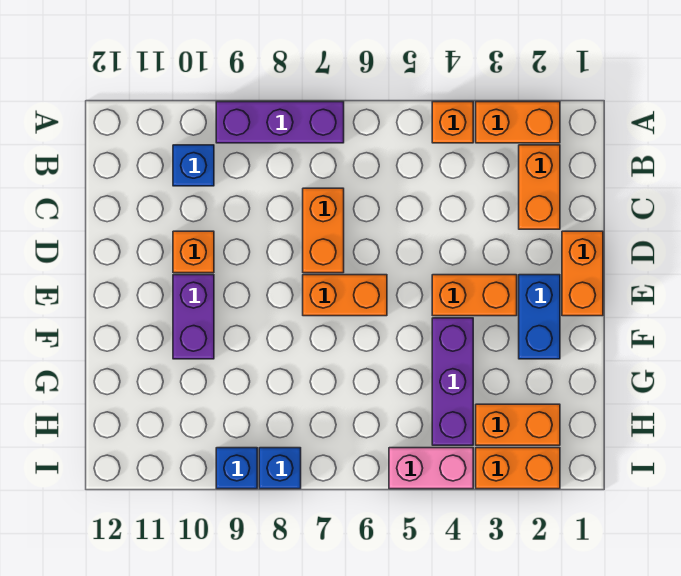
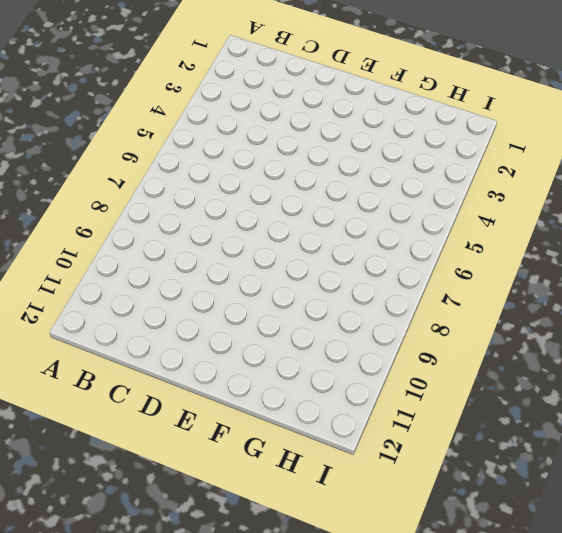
none -> orange 1x2 brick [476,102,560,143]
none -> orange 1x1 brick [432,102,473,143]
none -> purple 1x3 brick [216,102,344,143]

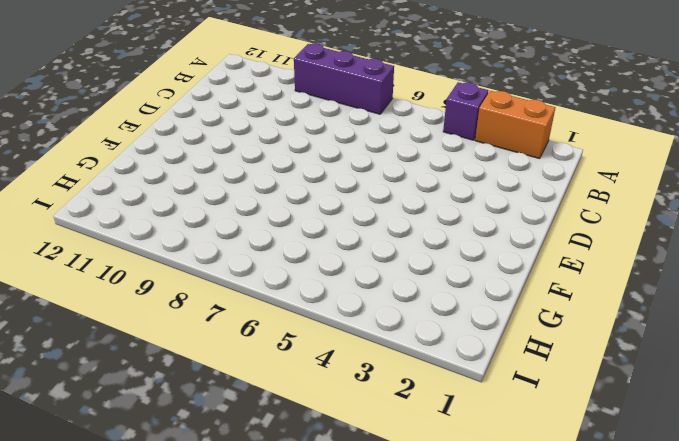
purple 1x1 brick [443,82,488,140] -> orange 1x1 brick [432,102,473,143]
none -> orange 1x2 brick [519,145,560,229]
none -> blue 1x1 brick [173,145,214,186]
none -> orange 1x2 brick [303,188,344,273]

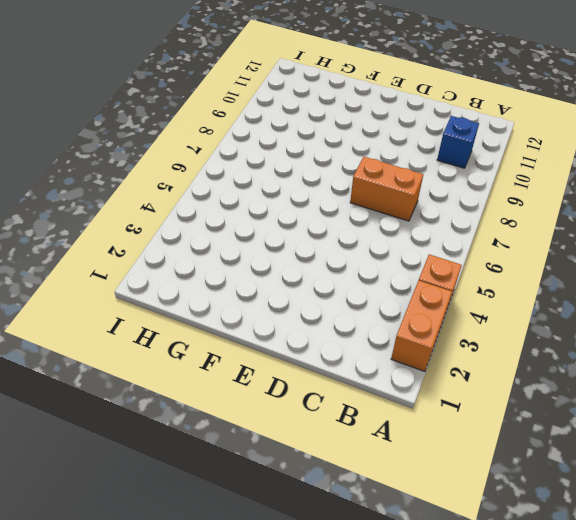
none -> purple 1x3 brick [216,102,344,143]
none -> orange 1x2 brick [519,145,560,229]
none -> orange 1x2 brick [562,231,603,316]

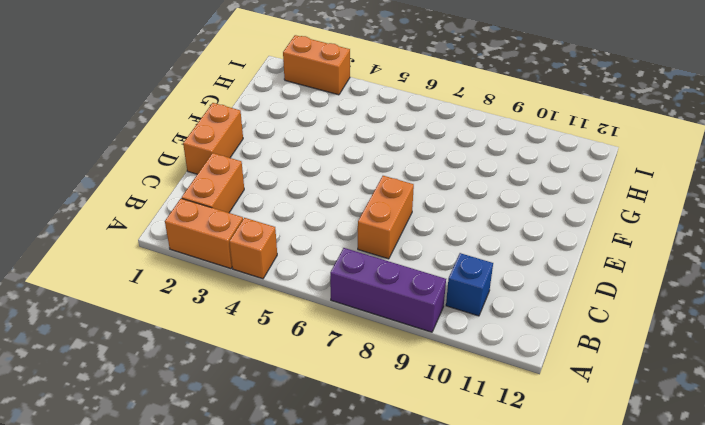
none -> orange 1x1 brick [173,231,214,273]
none -> blue 1x2 brick [519,275,560,359]
none -> orange 1x2 brick [432,275,517,316]

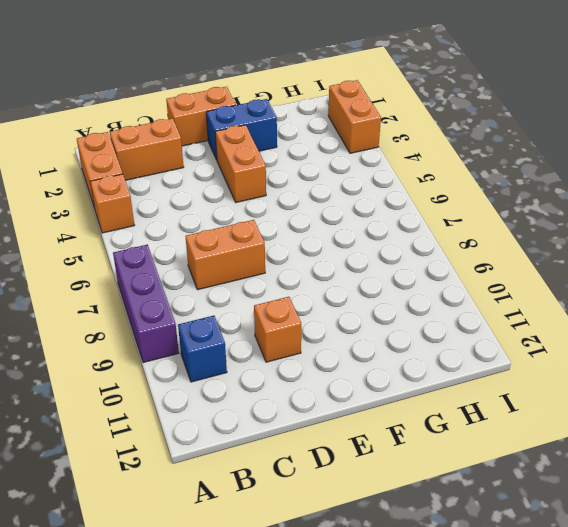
none -> orange 1x2 brick [303,275,387,316]
none -> purple 1x2 brick [173,275,214,359]
none -> purple 1x3 brick [432,318,473,445]

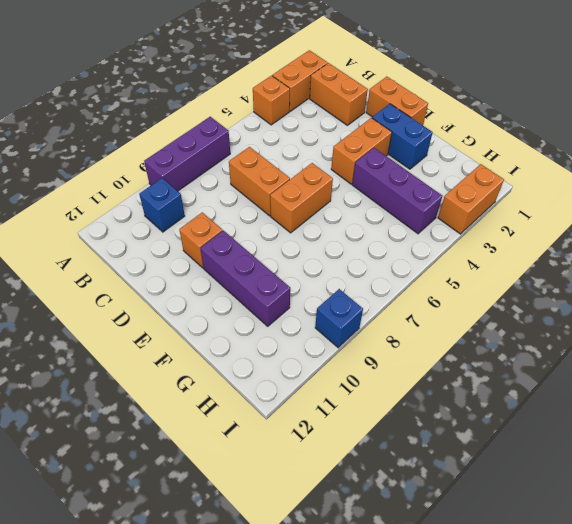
purple 1x3 brick [200,230,290,326] -> purple 1x2 brick [173,275,214,359]
none -> orange 1x2 brick [476,404,560,445]
none -> pink 1x2 brick [389,448,473,489]
none -> blue 1x1 brick [259,448,301,489]

